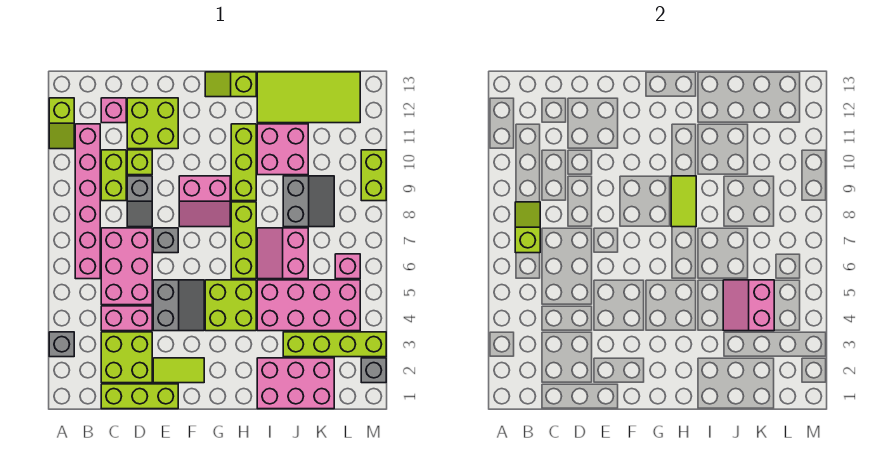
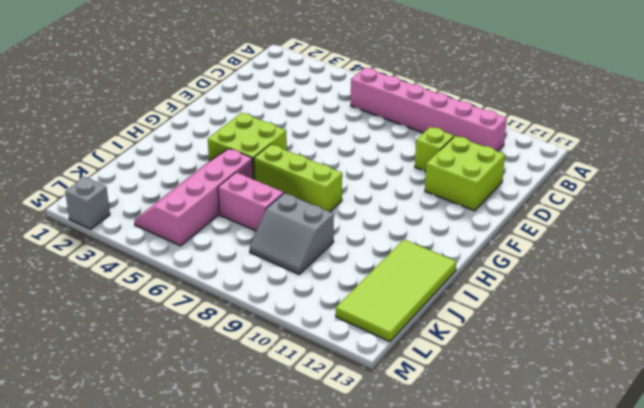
pink 2x4 slope [134,148,253,246] -> pink 2x4 brick [257,280,360,331]
none -> grey 1x1 brick [49,332,74,357]
none -> lime 1x2 slope [49,98,74,149]
none -> lime 1x3 brick [101,384,178,409]
none -> lime 2x2 brick [101,332,152,383]

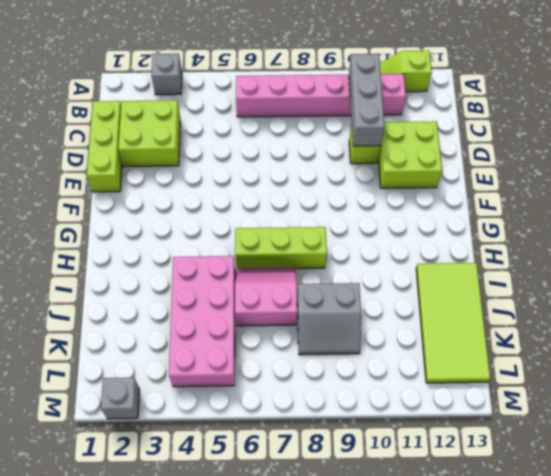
grey 1x3 brick [349,54,385,146] -> none
none -> pink 1x2 brick [101,306,152,331]
none -> pink 2x3 brick [101,228,152,305]
none -> lime 1x2 brick [101,150,126,201]
none -> pink 1x1 brick [101,98,126,123]

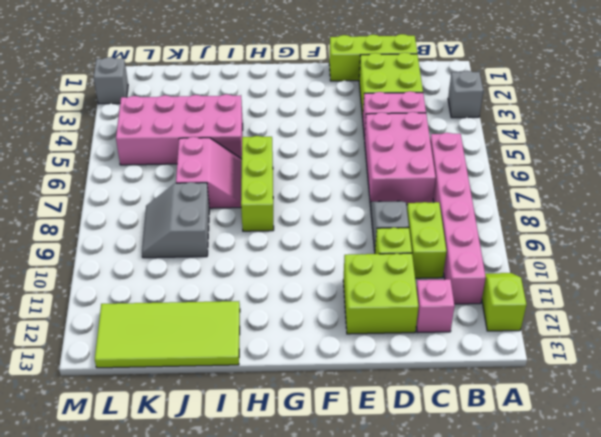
none -> lime 1x2 tile [153,358,204,383]
none -> grey 2x2 slope [153,280,204,331]
none -> grey 1x1 brick [153,228,178,253]
none -> pink 2x2 slope [179,176,230,227]

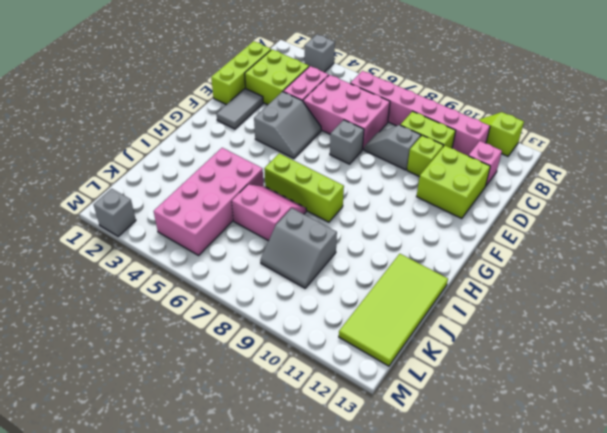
grey 1x2 tile [217,88,263,129] -> lime 1x2 tile [153,358,204,383]
grey 2x2 slope [254,91,321,158] -> grey 2x2 slope turned to [153,280,204,331]
none -> pink 2x2 slope [179,176,230,227]
none -> lime 2x2 brick [205,280,256,331]
none -> lime 1x2 slope [205,72,256,97]
none -> lime 1x3 brick [231,124,256,201]

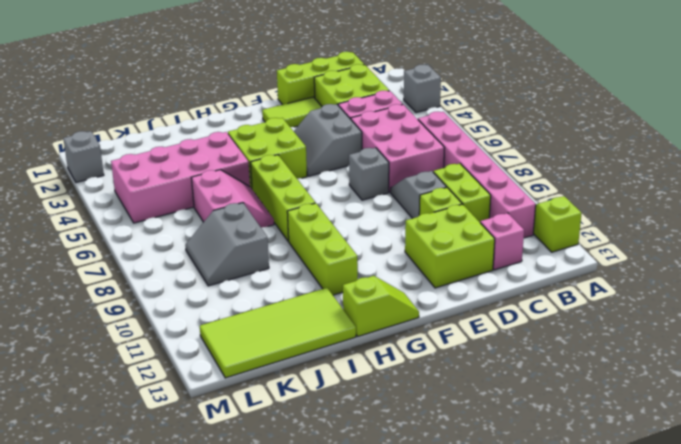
none -> pink 2x2 slope [179,176,230,227]
none -> pink 2x3 brick [257,358,334,409]
none -> pink 2x2 brick [257,124,308,175]
none -> lime 1x4 brick [283,332,386,357]

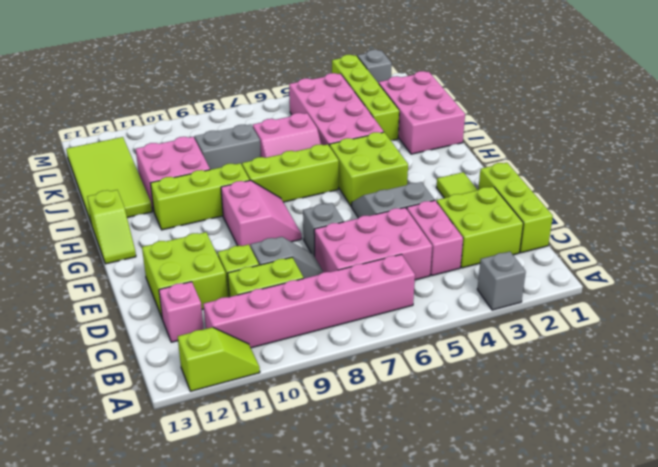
none -> pink 1x1 brick [335,254,360,279]
none -> lime 1x2 brick [361,150,386,201]
none -> lime 1x2 slope [515,202,540,253]
none -> lime 1x2 tile [671,176,696,227]

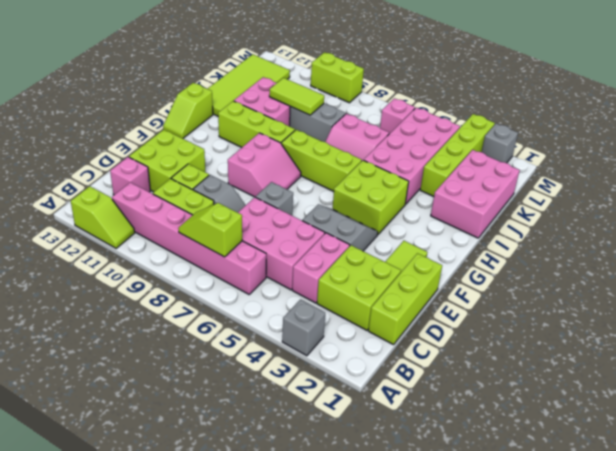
lime 1x2 tile [269,78,324,115] -> lime 1x2 tile moved to [671,176,696,227]
none -> pink 2x2 slope [723,280,774,331]

